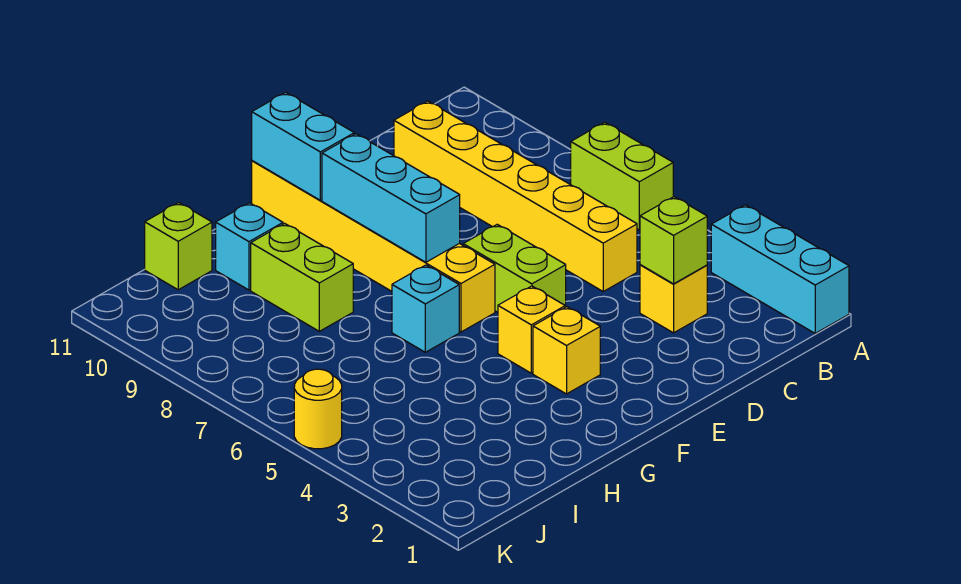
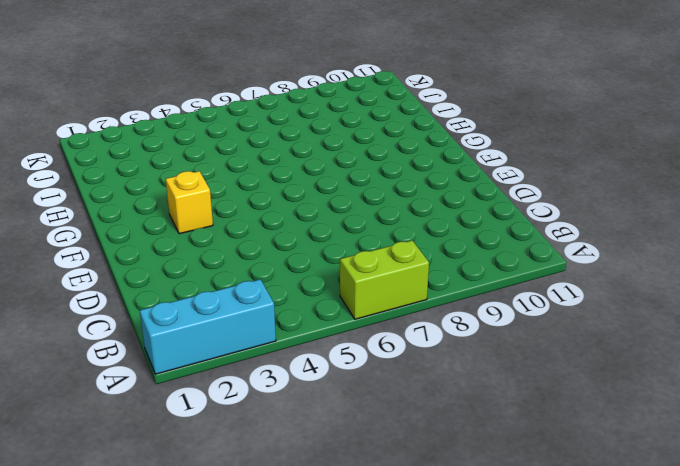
none -> yellow 1x1 brick [640,265,707,333]
none -> yellow 1x6 brick [394,101,637,291]
none -> lime 1x2 brick [463,224,566,312]

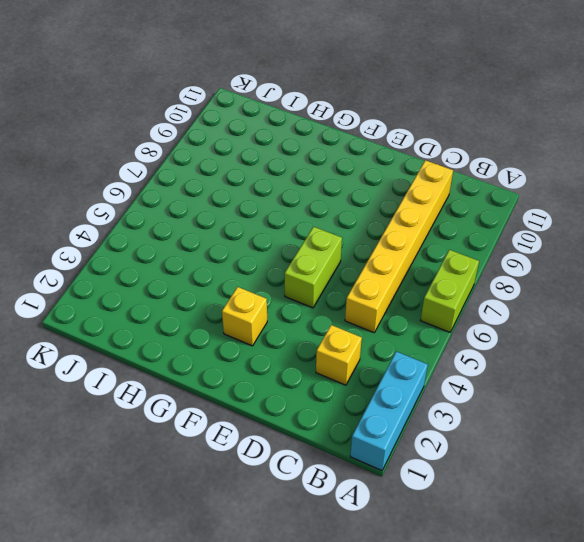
none -> yellow 1x1 brick [498,286,565,373]
none -> yellow 1x6 brick [252,161,495,332]
none -> cyan 1x1 brick [392,265,459,352]

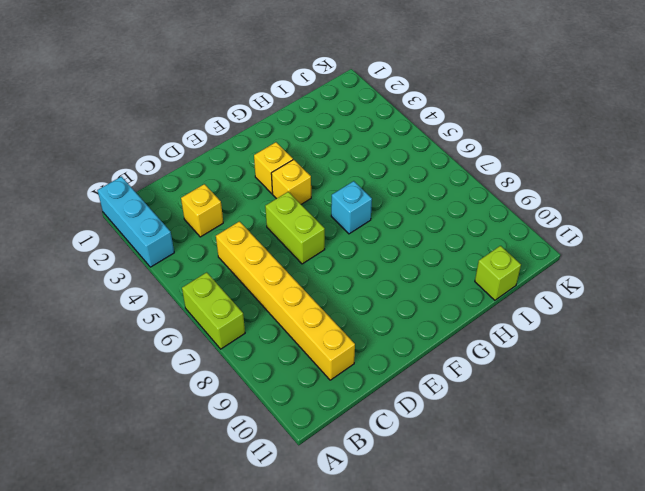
none -> yellow 1x6 brick [252,161,495,332]
none -> lime 1x2 brick [251,223,353,331]
none -> cyan 1x1 brick [216,203,283,290]

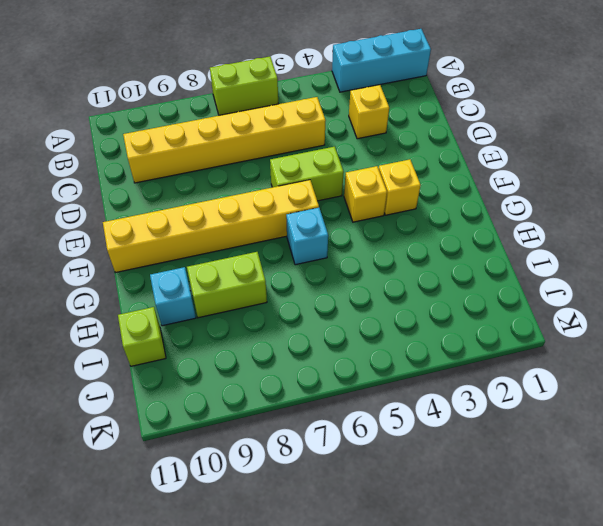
none -> yellow 1x1 round brick [294,369,342,449]
none -> lime 1x1 brick [640,197,707,284]
none -> cyan 1x3 brick [322,134,460,262]

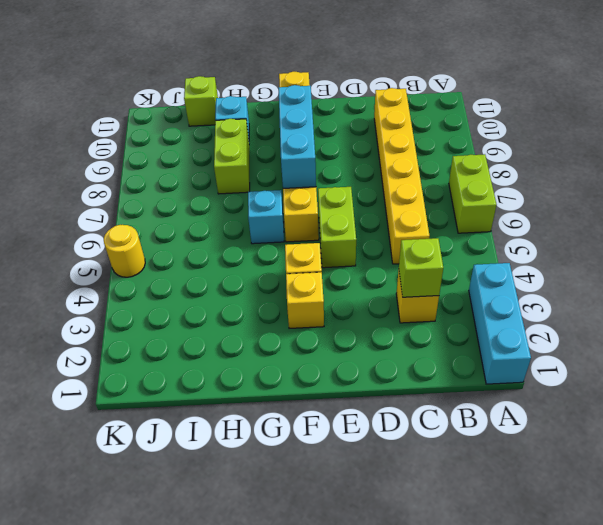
none -> cyan 1x2 brick [252,92,354,200]

